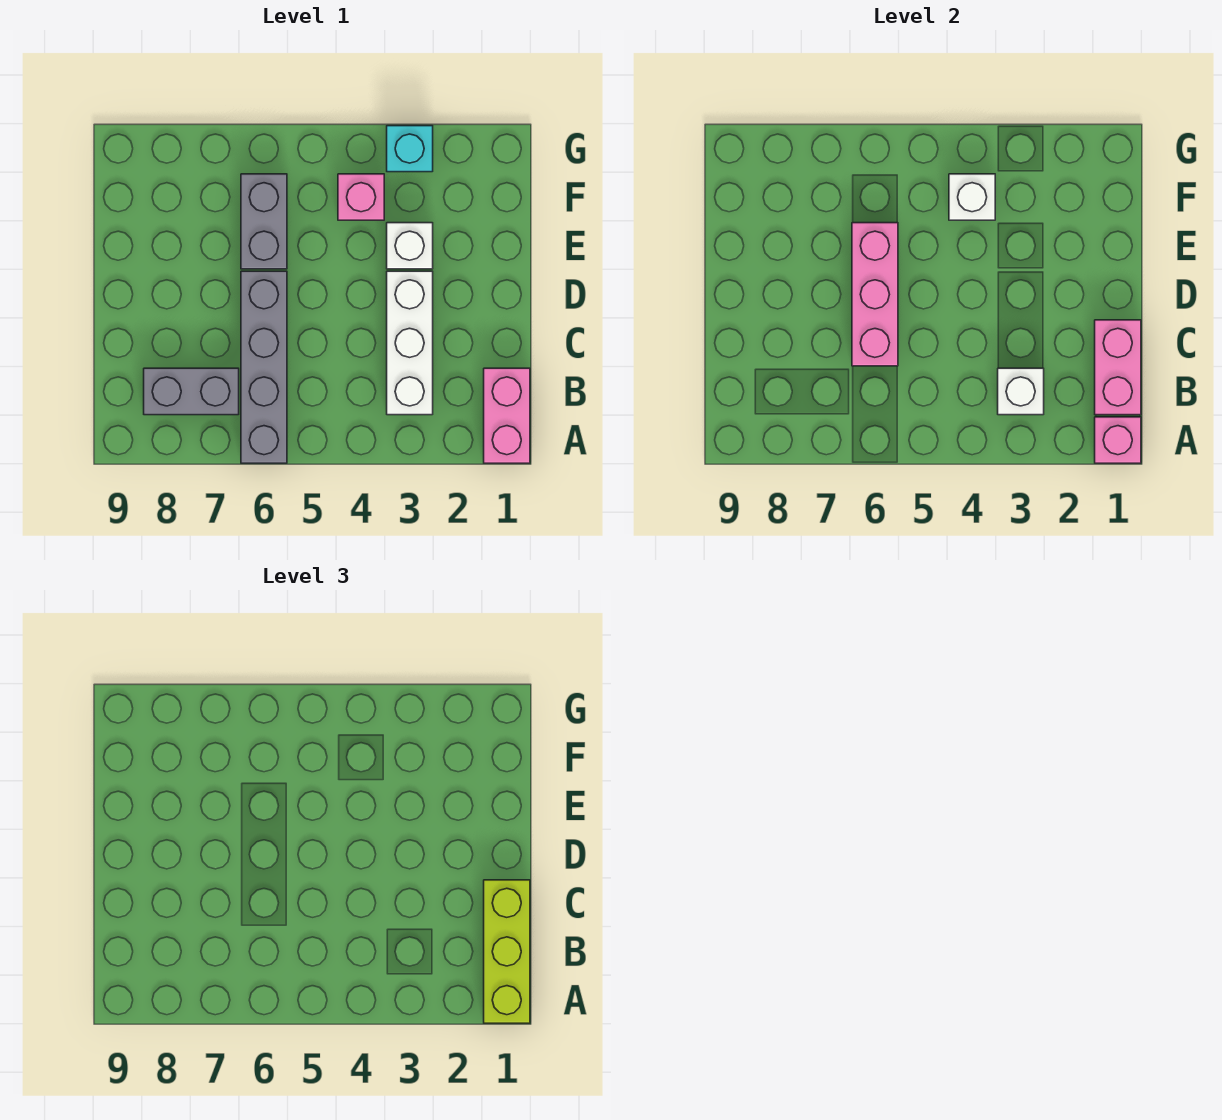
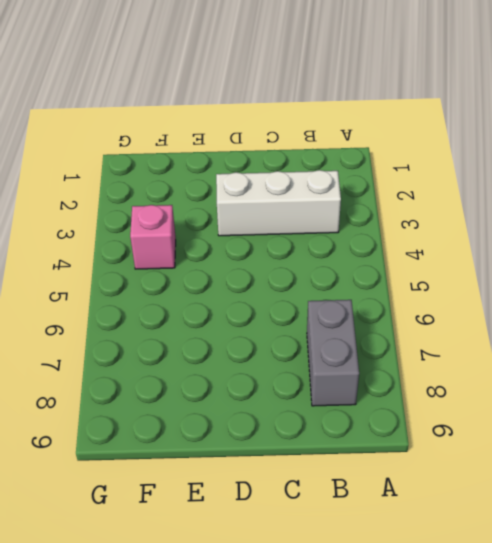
none -> pink 1x2 brick [484,368,530,463]
none -> grey 1x4 brick [241,271,287,463]
none -> white 1x1 brick [387,223,433,269]

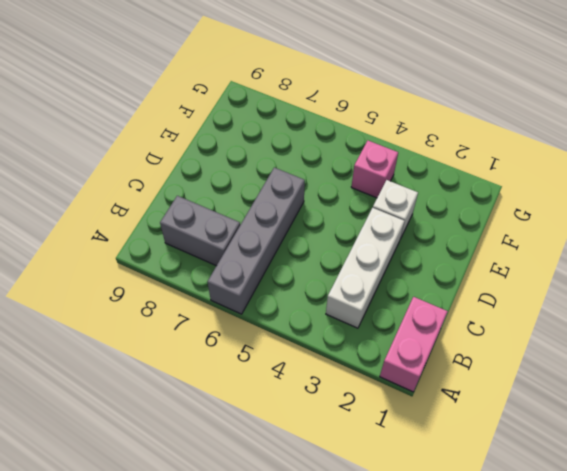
none -> grey 1x2 brick [241,174,287,269]
none -> cyan 1x1 brick [387,126,433,172]
none -> pink 1x1 brick [1095,417,1141,463]

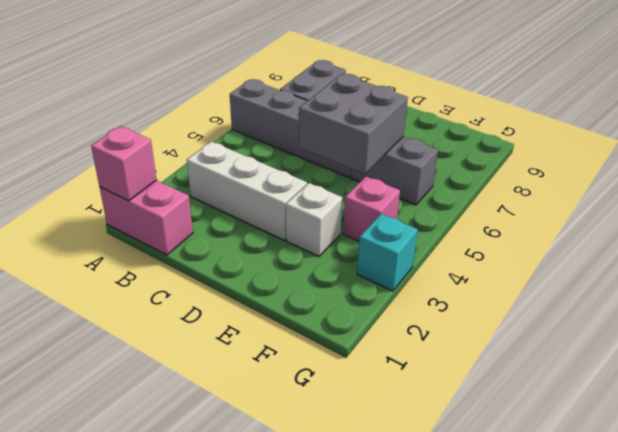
grey 2x2 brick [299,74,408,174] -> pink 1x3 brick [852,223,898,366]
none -> pink 1x2 brick [1095,320,1141,415]
none -> white 1x1 brick [998,368,1044,415]
none -> white 1x1 brick [949,174,995,220]

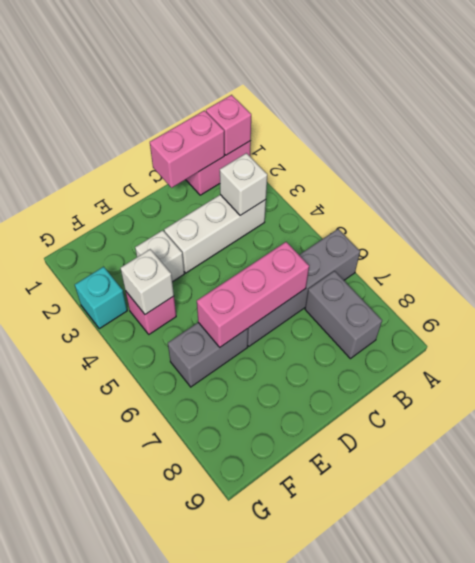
none -> lime 1x3 brick [484,880,530,1023]

